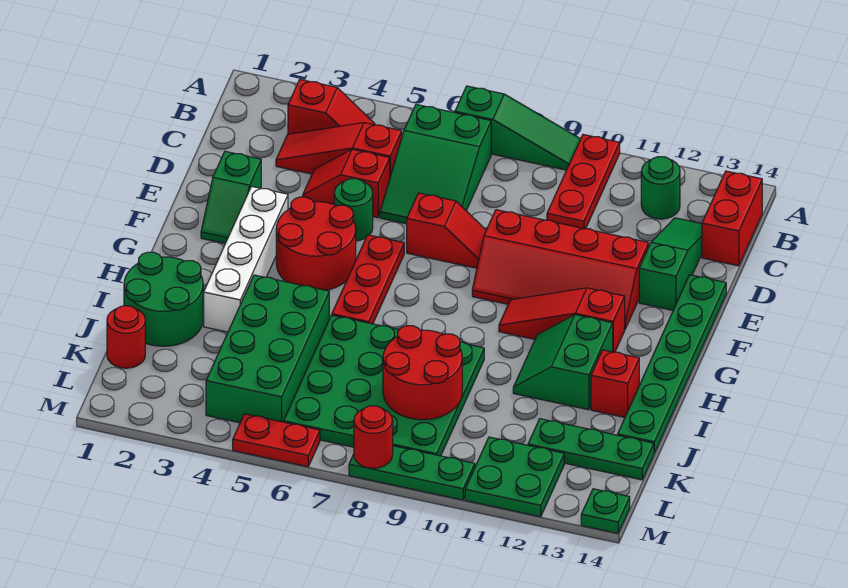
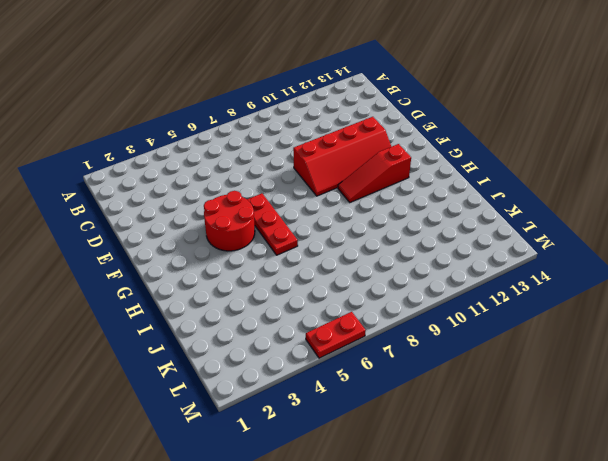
none -> green 1x3 slope [455,86,580,170]
none -> red 1x3 plate [547,135,620,229]
none -> red 1x2 slope [288,80,375,134]
none -> green 2x3 slope [380,104,491,224]

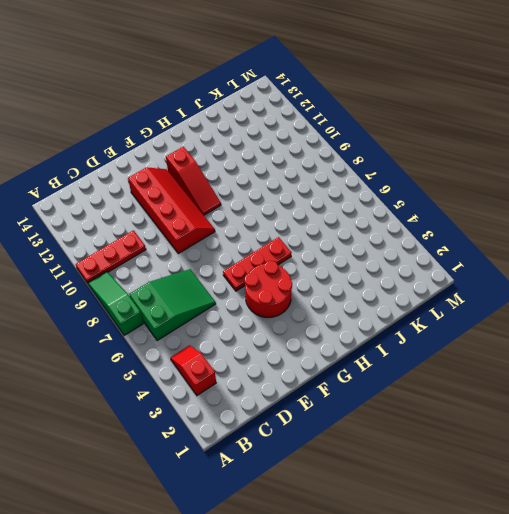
none -> green 1x1 round brick [641,157,680,219]
none -> red 1x2 brick [702,171,762,266]
none -> red 1x3 slope [276,123,402,176]
none -> green 1x3 slope [639,218,702,310]

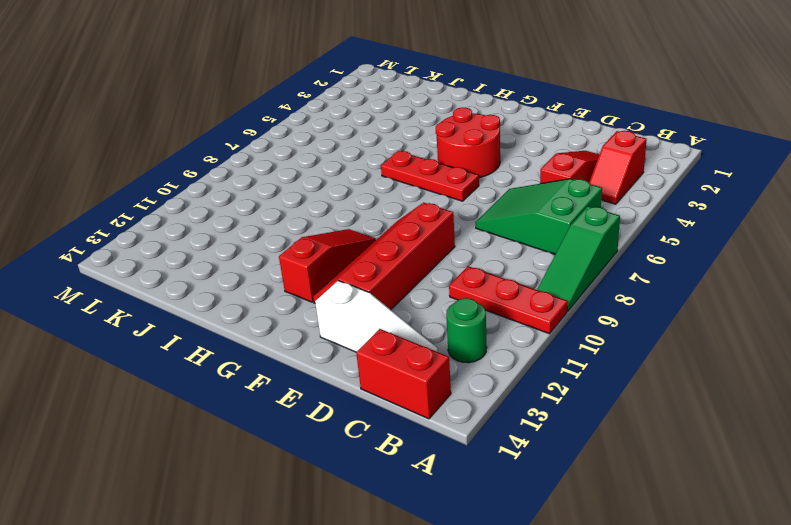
white 1x3 slope [315,281,438,352] -> green 1x3 slope [639,218,702,310]
none -> red 1x2 slope [303,149,390,218]
none -> green 1x2 slope [201,151,261,243]
none -> green 1x1 round brick [334,179,373,241]
none -> red 1x2 slope [407,193,486,268]

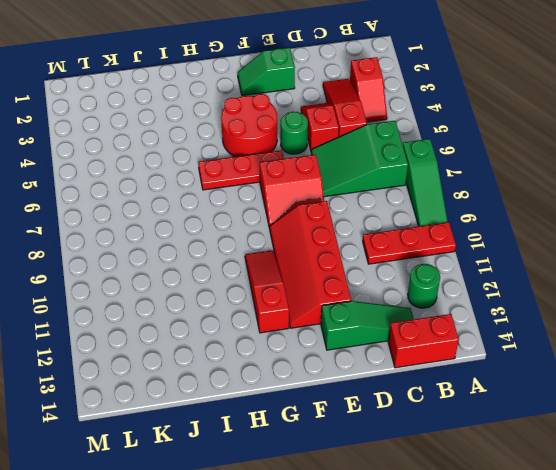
red 2x2 slope [260,154,324,228] -> red 1x2 slope [407,193,486,268]
none -> green 1x6 plate [618,275,726,453]
none -> white 1x4 brick [204,186,288,332]
none -> green 2x2 slope [513,315,613,410]
none -> green 2x2 round brick [124,252,203,346]

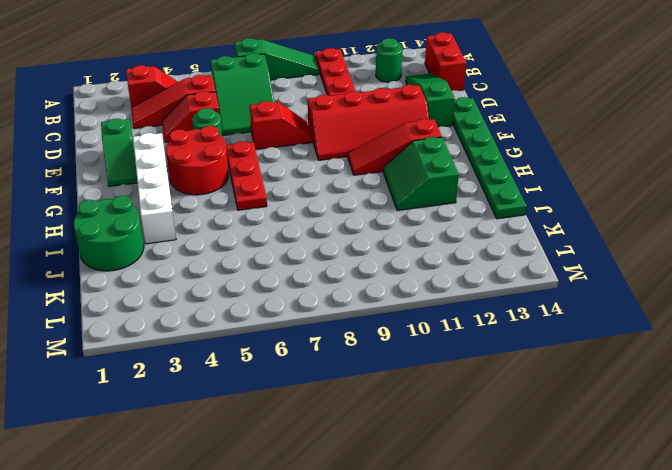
none -> green 2x4 brick [206,275,329,423]
none -> green 4x4 plate [284,315,484,456]
none -> red 1x1 brick [591,350,639,417]
none -> red 1x1 round brick [107,306,145,368]

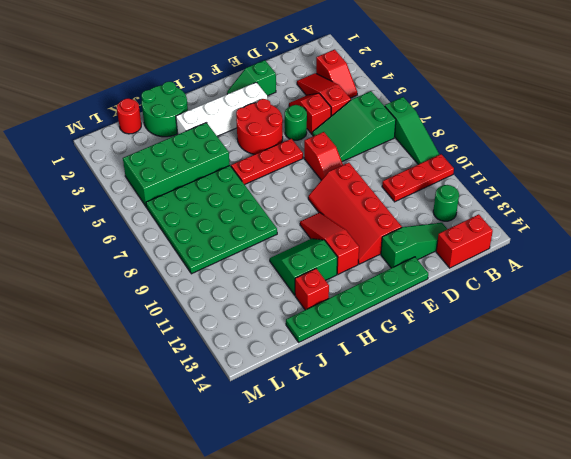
none -> green 1x3 plate [528,419,654,480]
none -> green 2x2 plate [465,437,564,517]
none -> red 1x2 plate [233,414,320,467]
none -> green 1x3 plate [349,446,475,500]

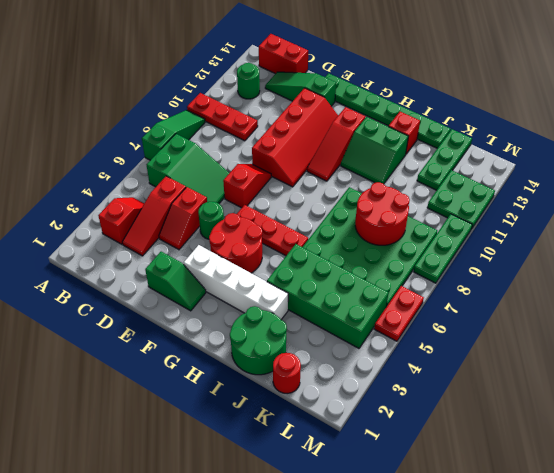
none -> green 1x1 plate [581,489,630,533]
none -> red 1x1 round brick [354,406,393,468]

